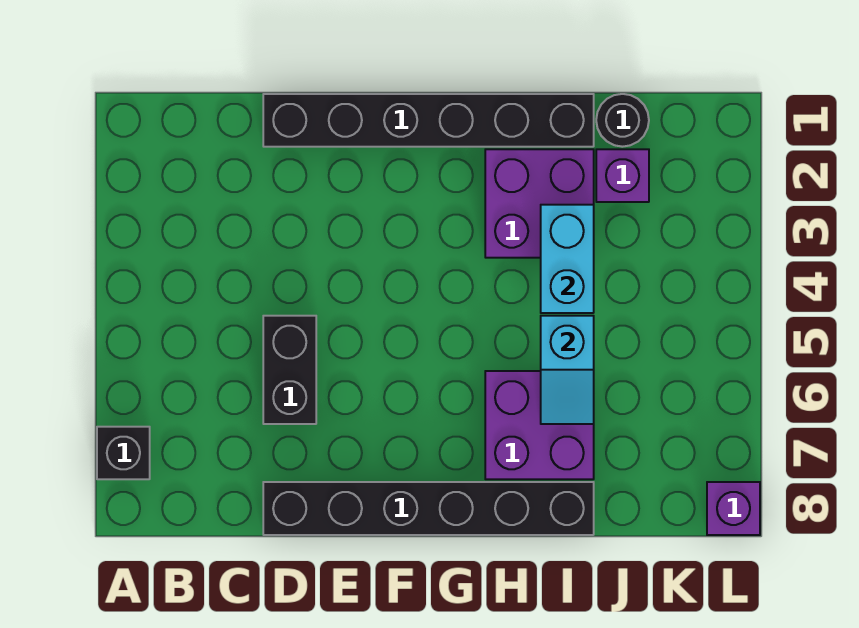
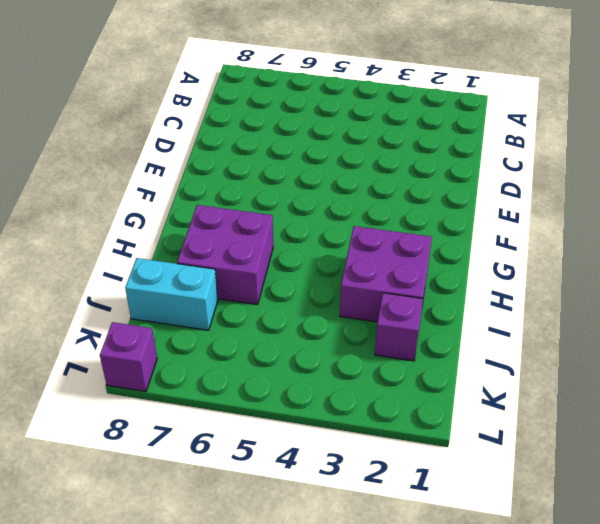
cyan 1x2 brick [125,258,218,330] -> cyan 1x2 brick moved to [541,205,594,313]
none -> black 1x1 brick [97,427,150,479]
none -> black 1x6 brick [263,94,594,147]

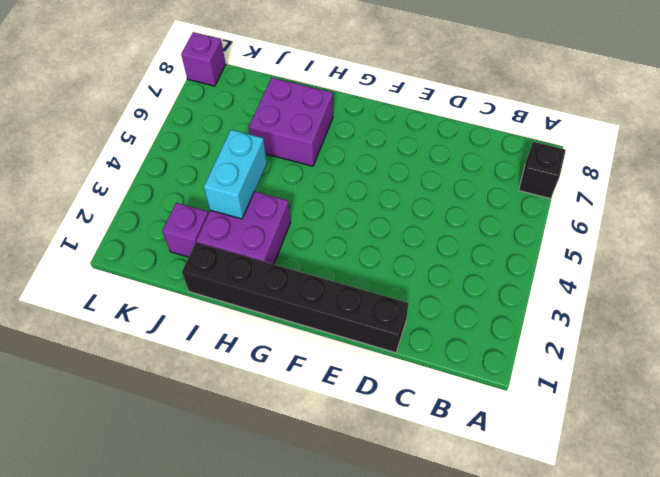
none -> black 1x2 brick [263,316,316,424]
none -> black 1x6 brick [263,482,594,535]

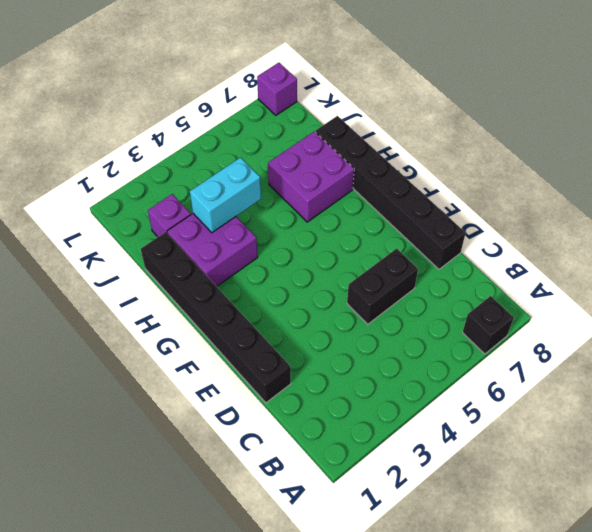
none -> black 1x1 round brick [596,94,649,147]
none -> cyan 1x2 slope [541,316,594,424]

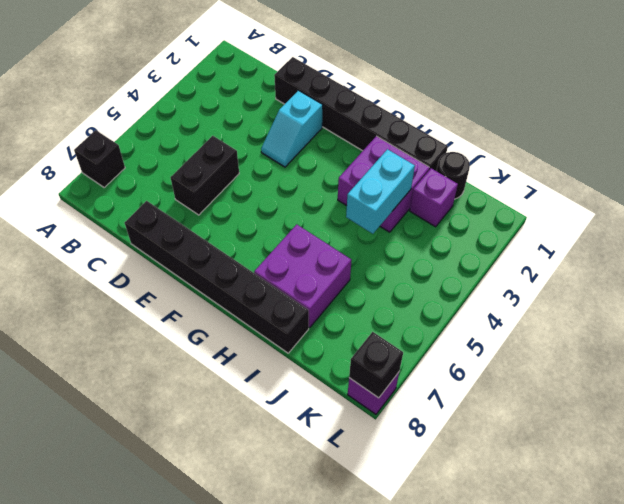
cyan 1x2 slope [261,90,323,167] -> cyan 1x2 slope moved to [541,316,594,424]
black 1x1 brick [349,332,403,398] -> none

